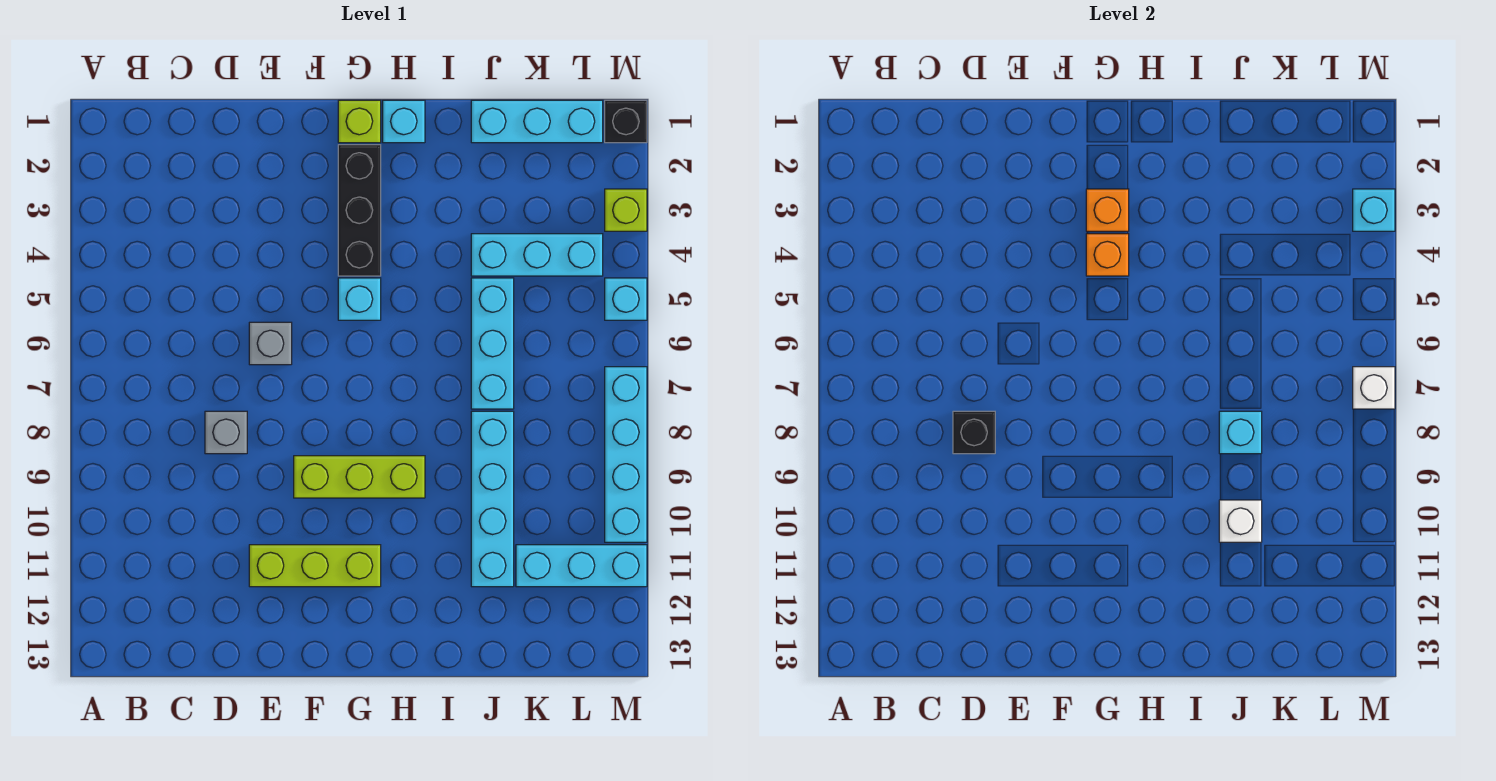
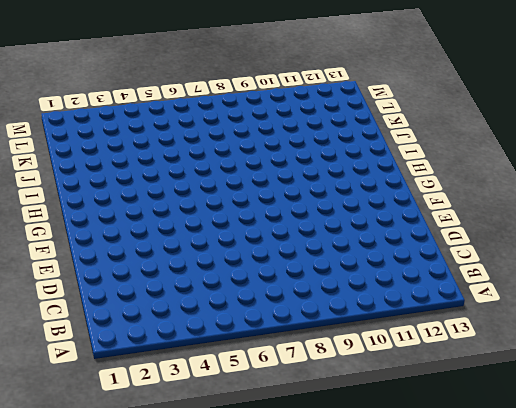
none -> grey 1x1 brick [205,411,247,454]
none -> grey 1x1 brick [249,322,292,365]
none -> lime 1x3 brick [249,545,381,587]

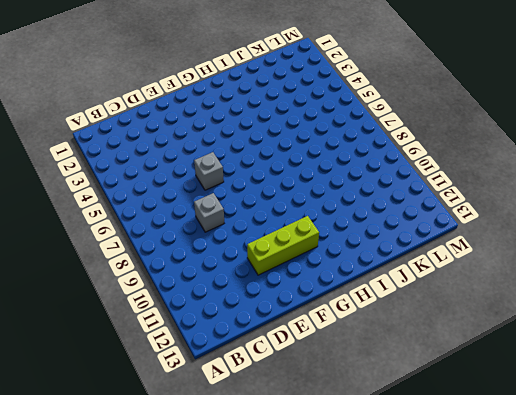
none -> lime 1x3 brick [294,456,425,498]
none -> lime 1x1 brick [338,100,381,143]
none -> black 1x3 brick [338,145,381,276]

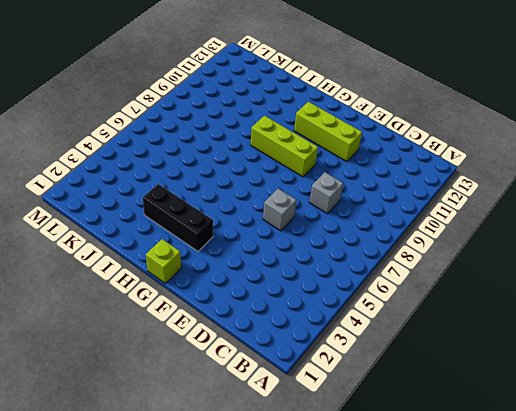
black 1x3 brick [143,184,213,251] -> black 1x3 brick turned to [338,145,381,276]
none -> cyan 1x1 brick [338,278,381,320]
none -> cyan 1x1 brick [383,100,425,143]
none -> cyan 1x3 brick [471,100,603,143]

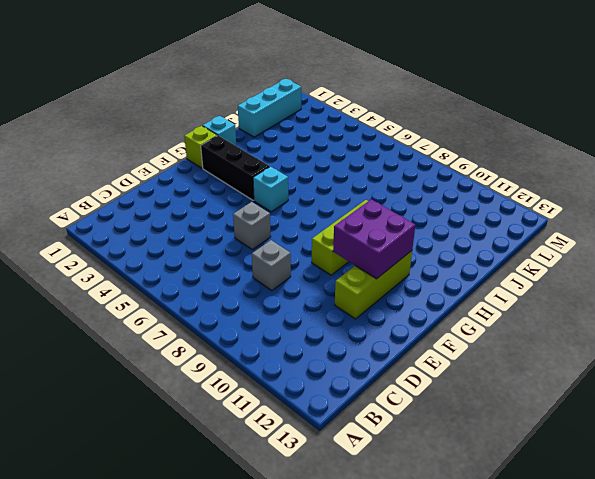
purple 2x2 brick [333,199,415,279] -> none
none -> cyan 1x3 brick [471,234,603,276]
none -> cyan 1x3 brick [471,278,514,409]
none -> cyan 1x4 brick [471,411,514,587]

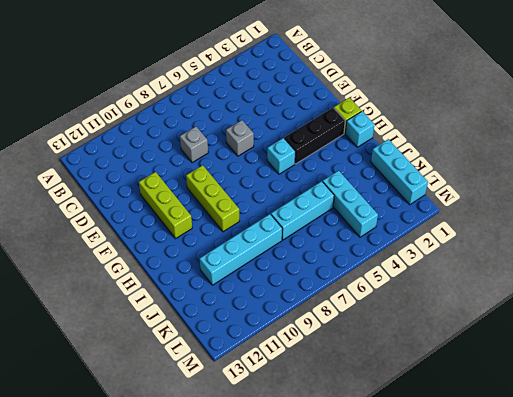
none -> cyan 1x3 brick [516,545,647,587]
none -> black 1x1 brick [605,100,647,143]
none -> lime 1x1 brick [605,189,647,231]

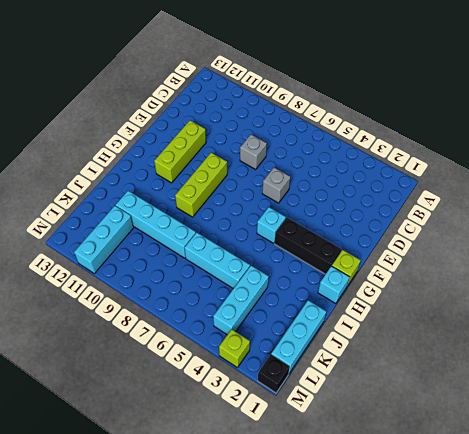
none -> cyan 1x1 brick [605,278,647,320]
none -> cyan 1x4 brick [605,367,647,542]
none -> black 1x1 brick [953,411,995,454]

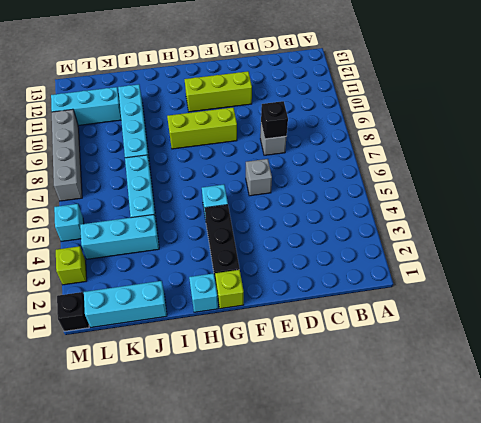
grey 1x4 brick [52,109,82,201] -> cyan 1x4 brick [605,367,647,542]
none -> orange 1x1 brick [1086,189,1129,231]
none -> orange 1x1 brick [1086,234,1129,276]
none -> cyan 1x1 brick [1219,411,1262,454]

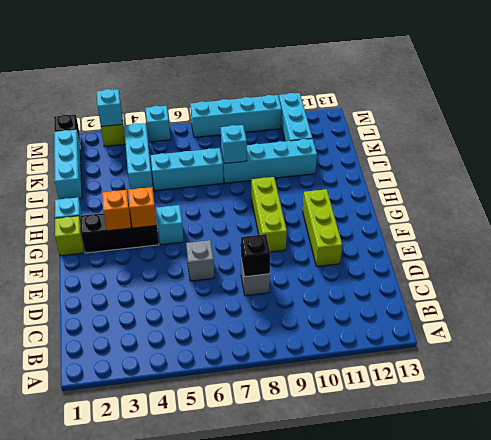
none -> white 1x1 brick [1219,500,1262,542]
none -> white 1x1 brick [1353,367,1395,409]

